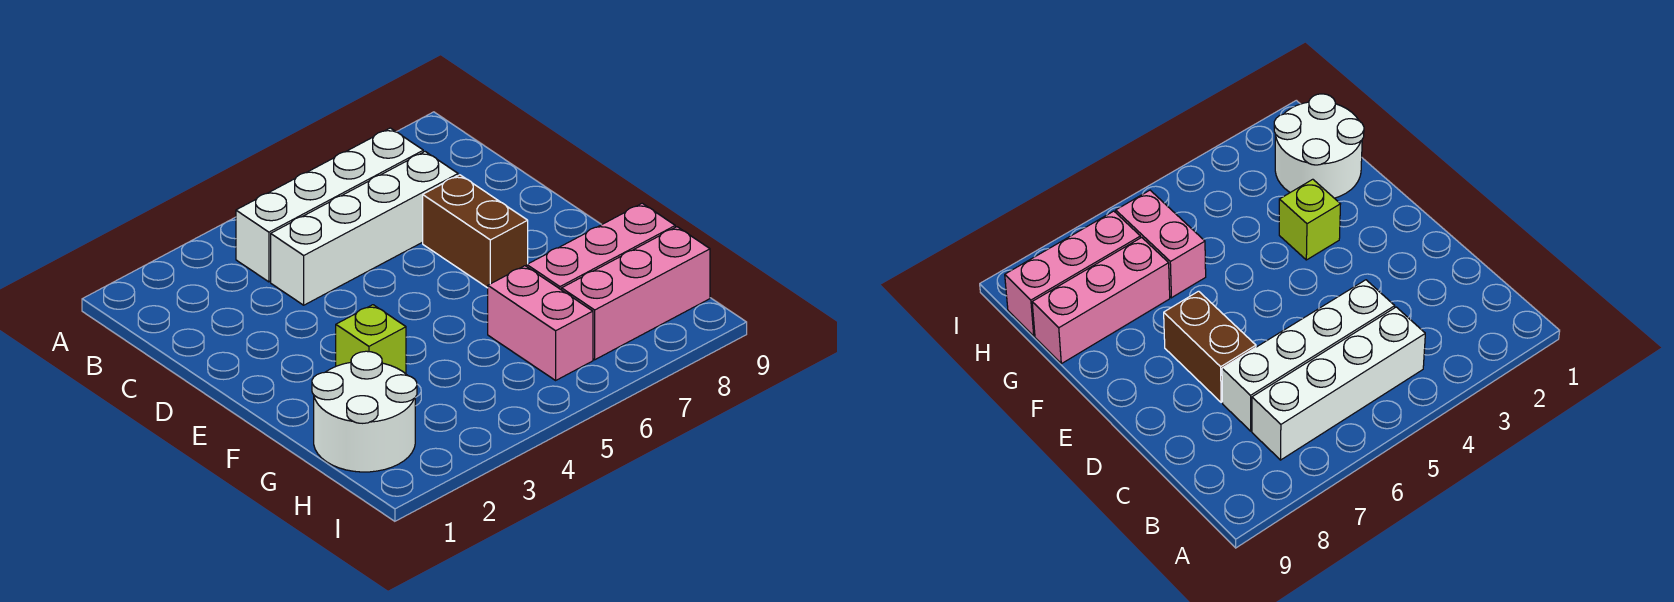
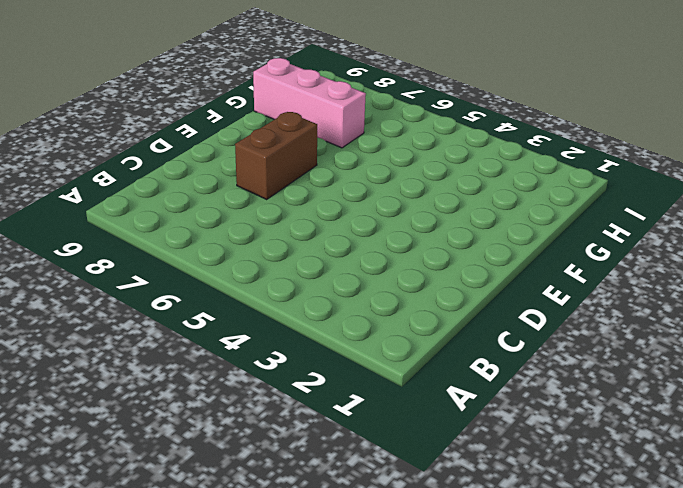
none -> white 1x4 brick [236,128,423,282]
none -> white 1x4 brick [271,152,458,305]

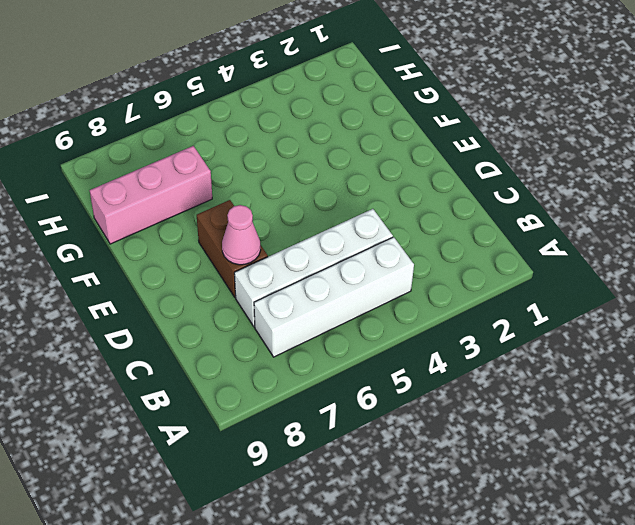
pink 1x1 cone [222,205,261,265] -> none
none -> lime 1x1 brick [336,305,406,374]
none -> white 2x2 round brick [312,351,417,472]

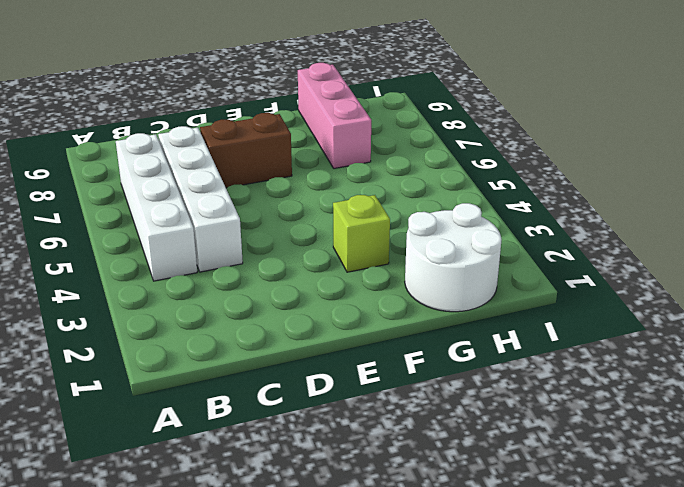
none -> pink 1x2 brick [488,266,593,380]
none -> pink 1x3 brick [562,227,710,360]

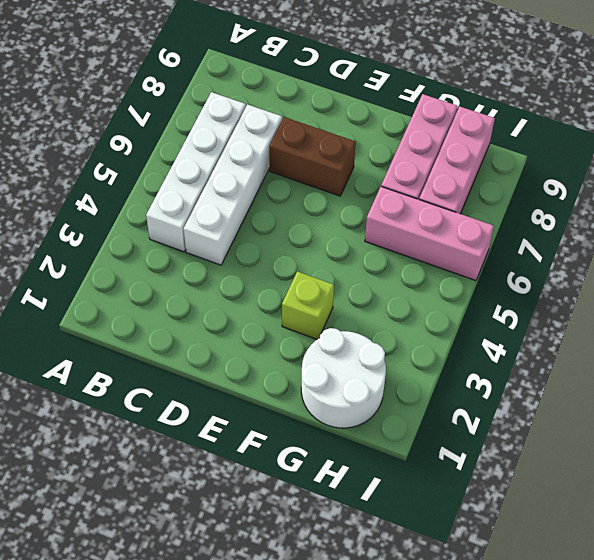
pink 1x3 brick [365,187,494,281] -> pink 1x2 brick [488,266,593,380]

